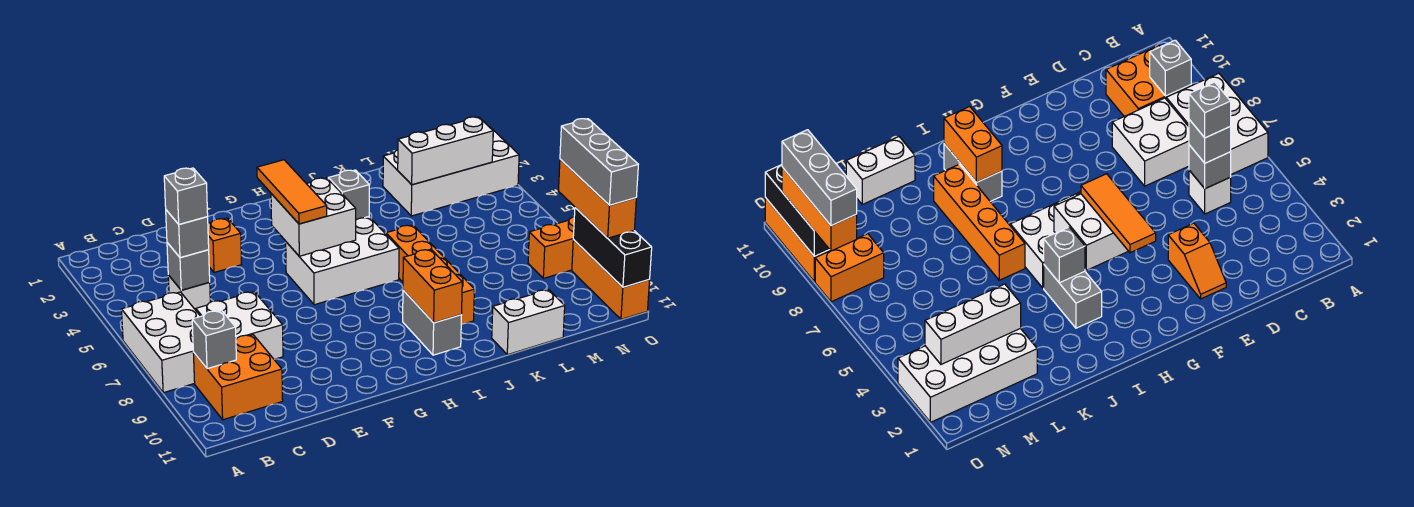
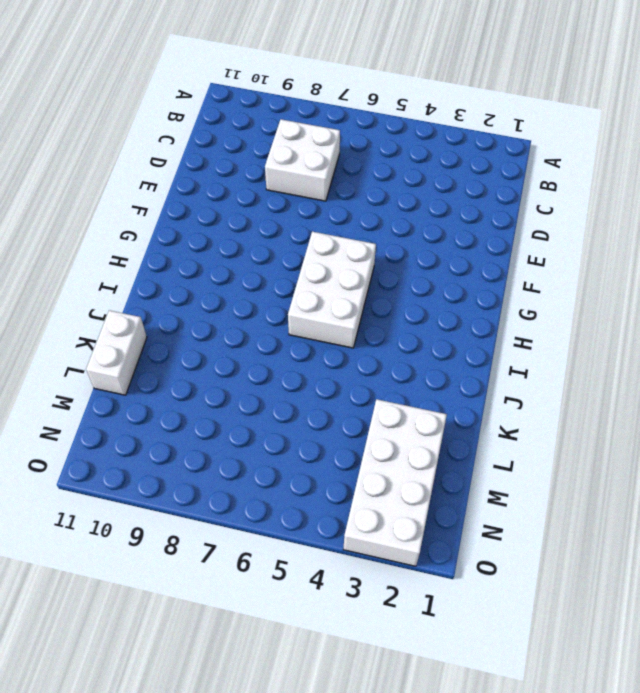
none -> white 2x3 brick [121,292,200,393]
none -> orange 2x2 brick [193,335,283,420]
none -> white 1x1 brick [168,275,210,310]

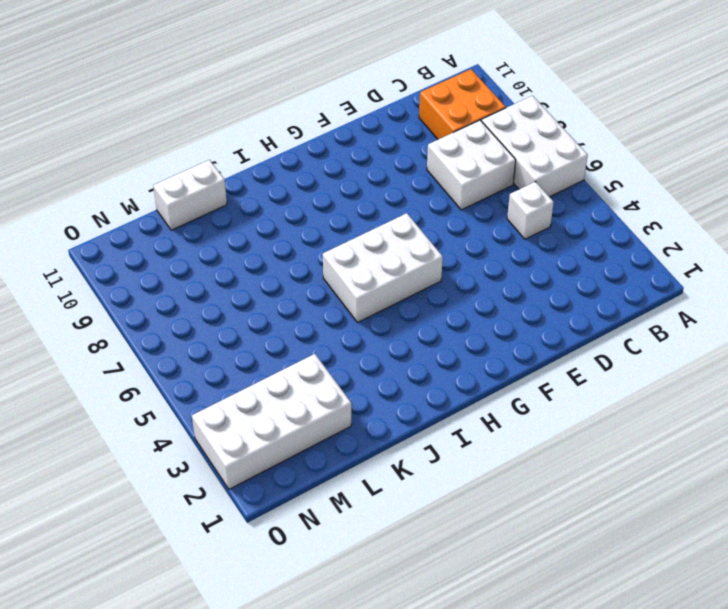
none -> orange 1x2 slope [208,218,241,272]
none -> grey 1x2 brick [1044,265,1102,328]
none -> grey 1x2 brick [403,290,462,355]

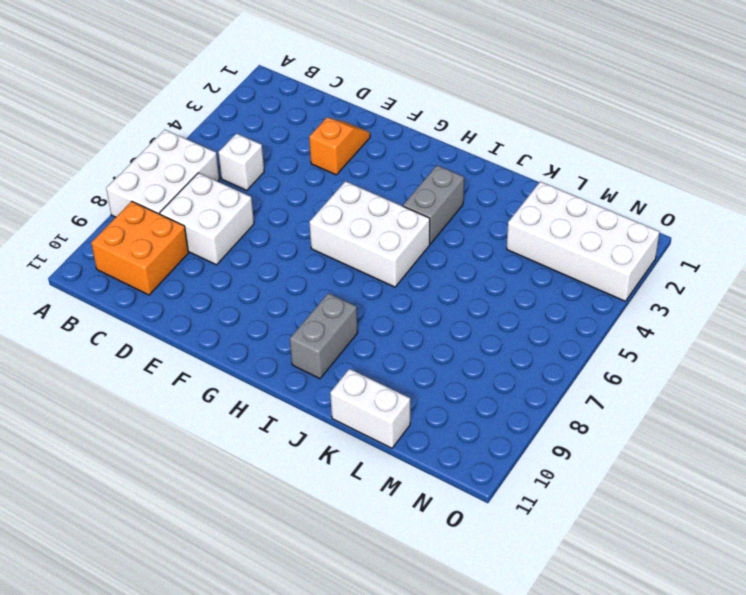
none -> orange 1x4 brick [386,225,474,325]
none -> orange 1x2 brick [528,217,574,278]
none -> orange 1x3 brick [572,240,650,319]

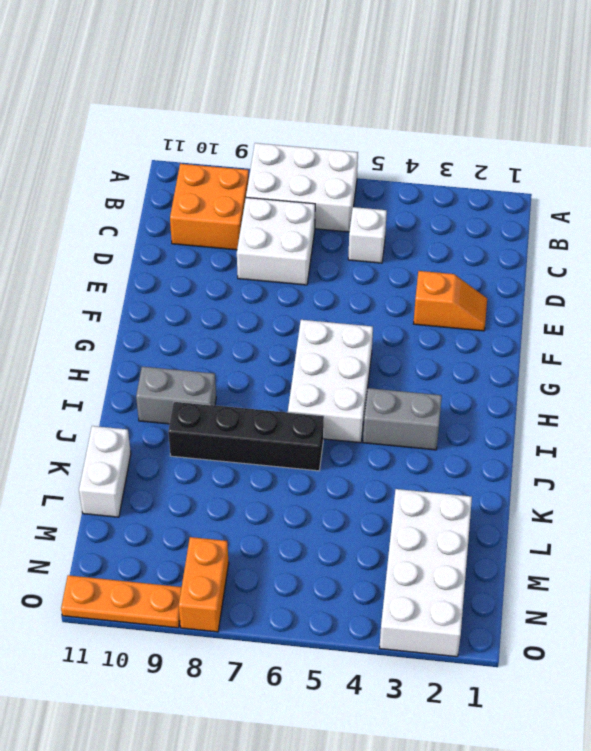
black 1x4 brick [168,401,324,471] -> orange 1x4 brick [386,225,474,325]
orange 1x3 plate [61,575,181,628] -> orange 1x3 brick [572,240,650,319]
none -> grey 1x1 brick [192,310,236,369]
none -> grey 1x1 brick [167,243,210,290]
none -> white 2x2 brick [271,178,356,256]

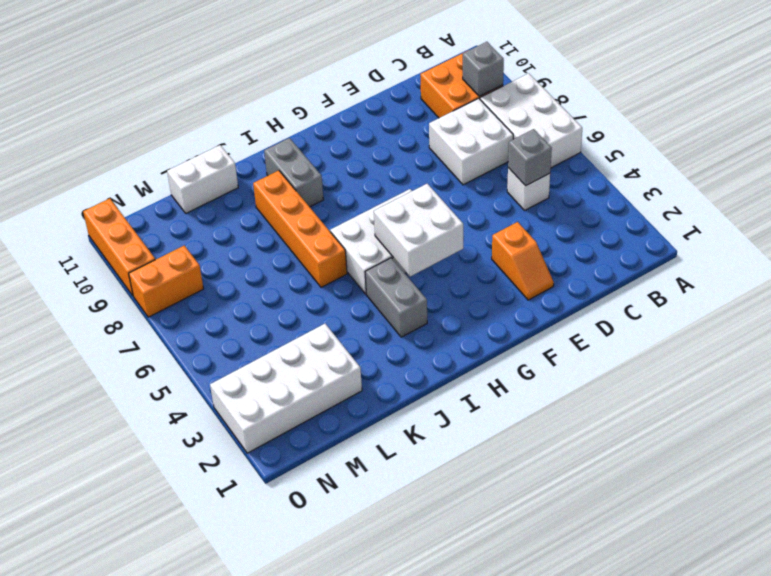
none -> grey 1x1 brick [328,170,369,220]
none -> orange 1x2 brick [403,249,462,323]
none -> white 1x3 brick [398,117,493,185]

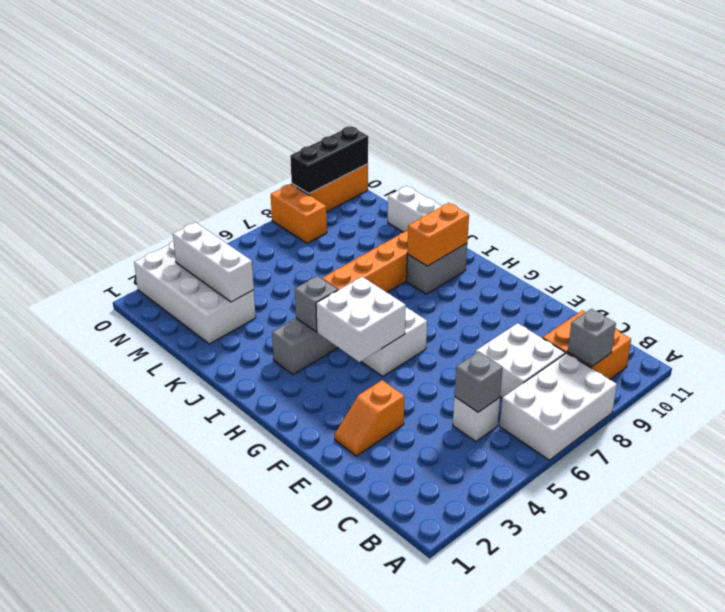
none -> grey 1x1 brick [166,210,209,258]
none -> orange 1x3 tile [257,160,327,224]
none -> orange 1x3 brick [559,159,636,238]

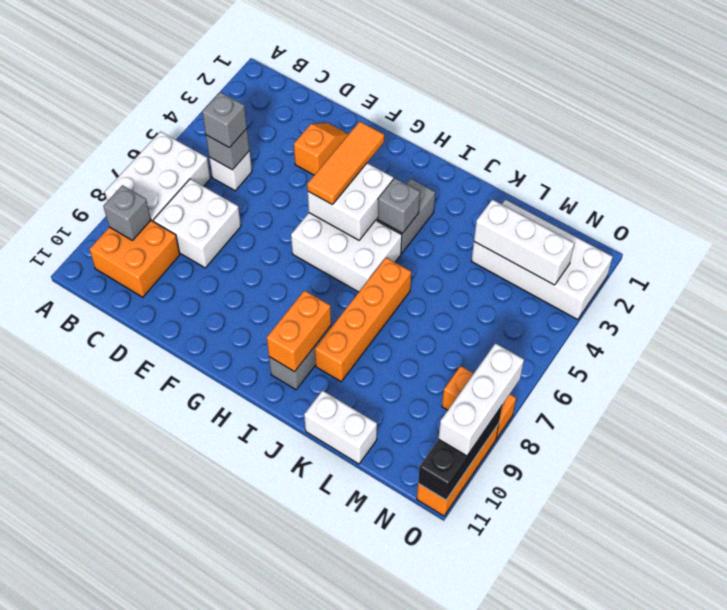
white 1x3 brick [439,343,524,456] -> orange 1x3 brick [559,159,636,238]
none -> grey 1x1 brick [164,168,208,224]
none -> grey 1x3 brick [560,119,638,205]

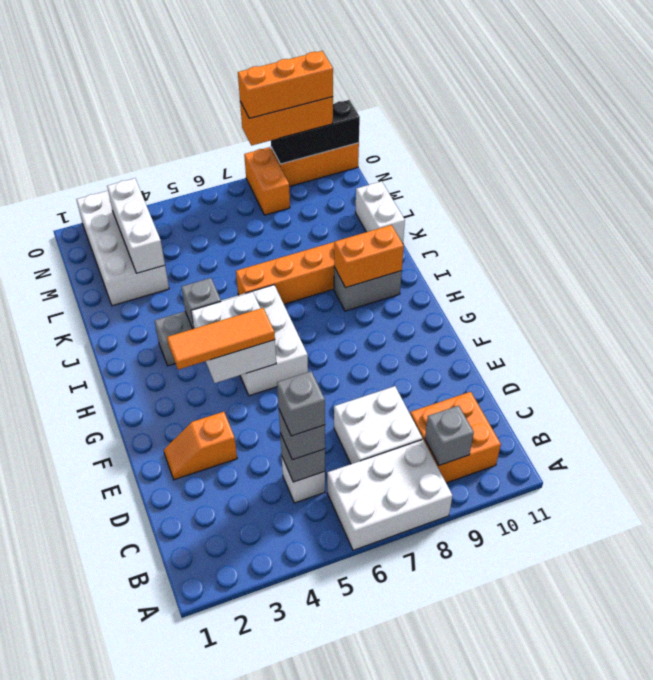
orange 1x3 brick [238,51,333,118] -> grey 1x3 brick [560,119,638,205]

